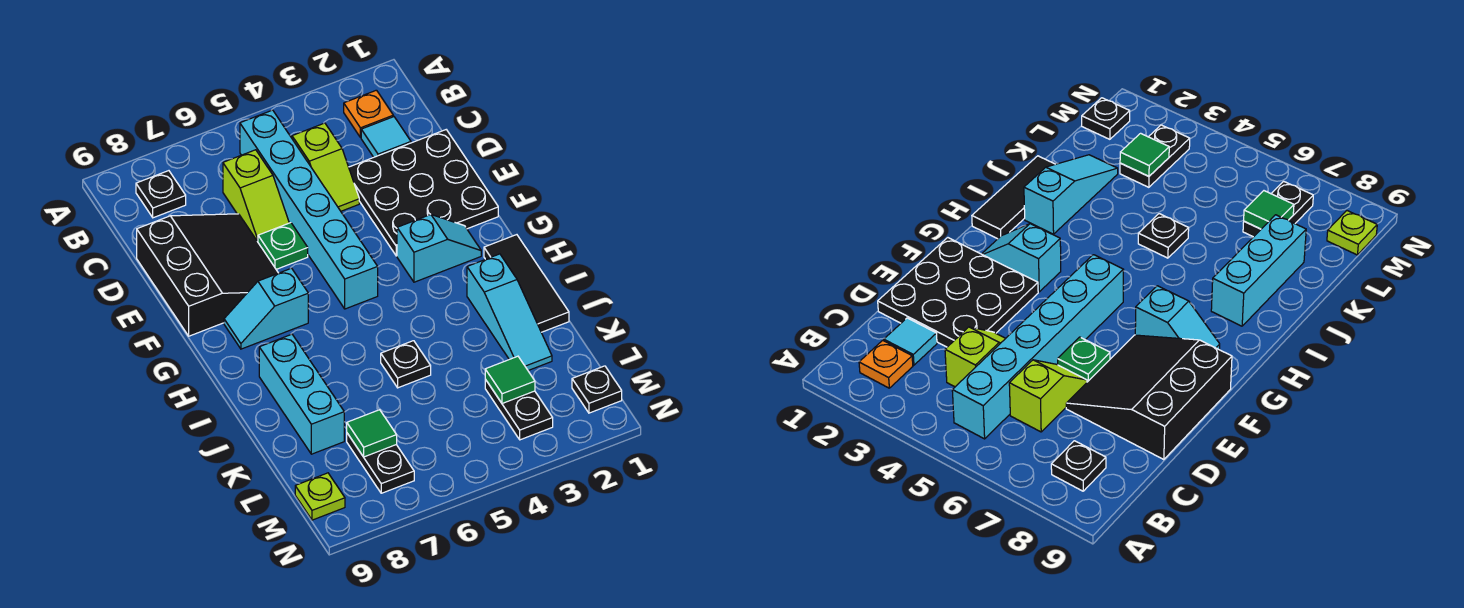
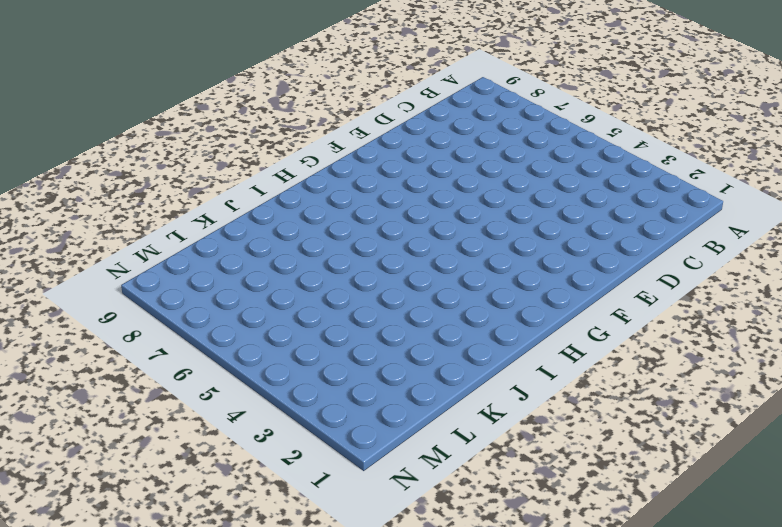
none -> orange 1x1 plate [344,90,393,138]
none -> cyan 1x6 brick [240,110,378,309]
none -> black 1x1 plate [136,171,186,218]

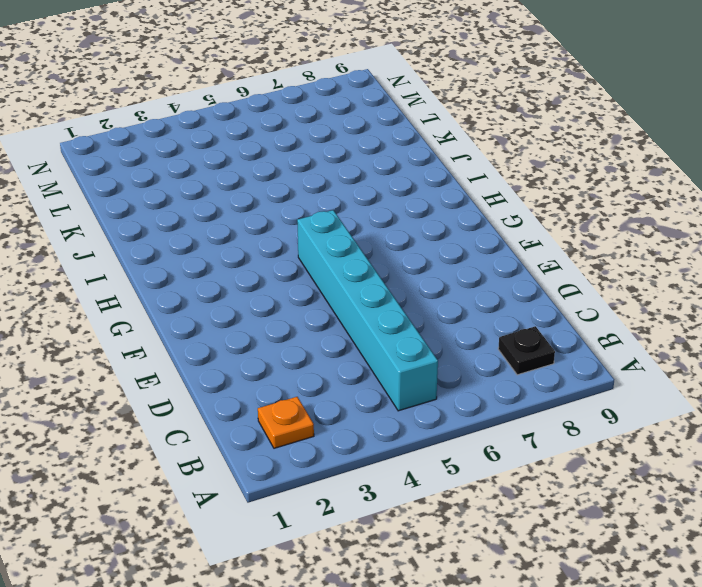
none -> cyan 1x1 tile [361,117,411,157]
none -> lime 1x2 slope [292,123,359,211]
none -> lime 1x2 slope [223,150,289,242]

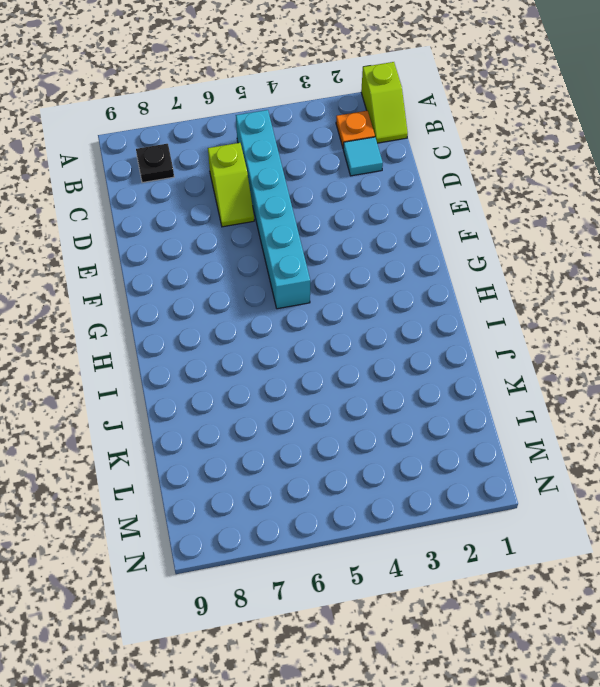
lime 1x2 slope [361,62,408,143] -> lime 1x2 slope moved to [292,123,359,211]
none -> black 3x3 plate [349,130,498,256]
none -> black 3x3 slope [137,214,278,336]
none -> green 1x1 plate [258,223,308,269]

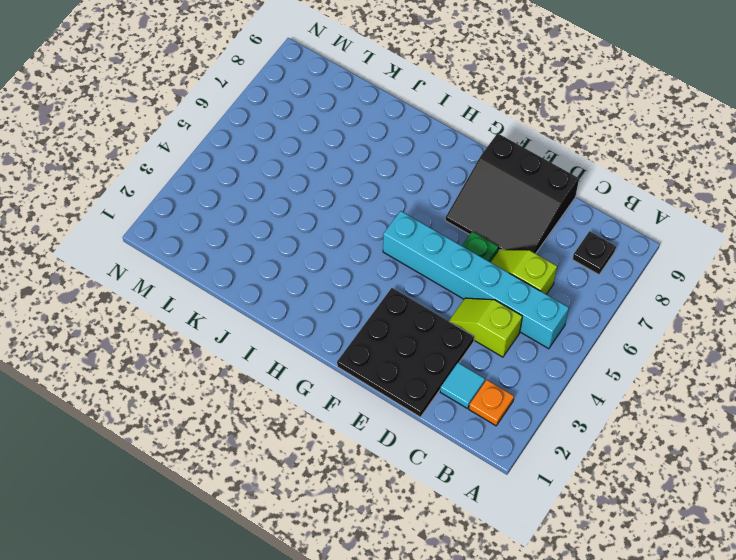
none -> cyan 1x2 slope [397,214,481,282]
none -> cyan 1x2 slope [224,268,308,349]
none -> black 1x3 tile [484,235,569,332]

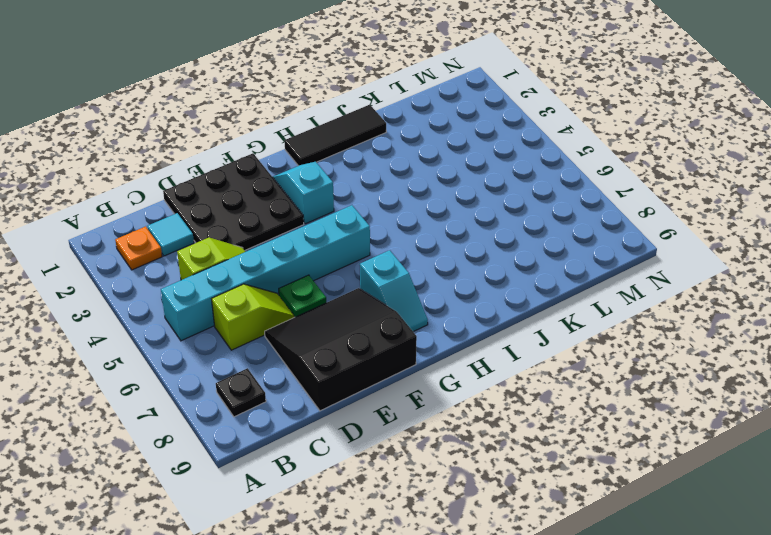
none -> cyan 1x3 slope [467,254,552,370]
none -> cyan 1x3 brick [259,334,344,454]
none -> black 1x1 plate [381,341,431,388]

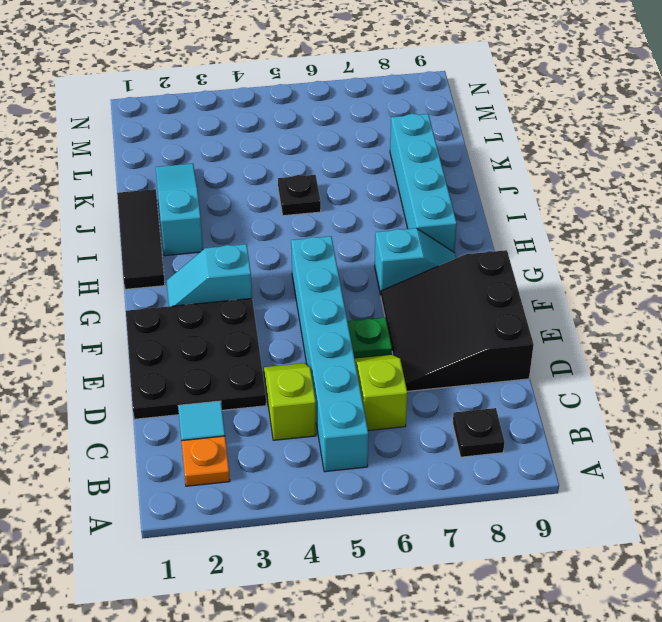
cyan 1x4 brick [390,114,457,253] -> cyan 1x3 brick [259,334,344,454]
none -> black 1x2 plate [485,379,553,440]
none -> black 1x2 plate [347,433,414,493]
none -> black 1x1 plate [572,366,622,413]

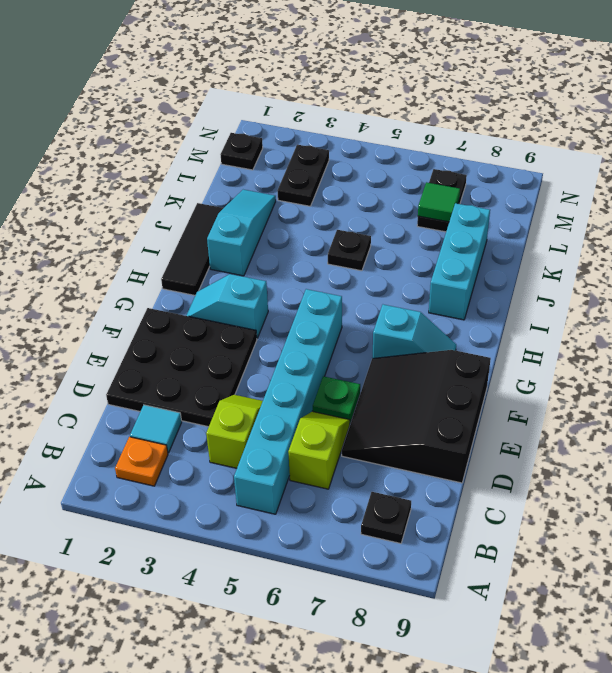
none -> lime 1x1 plate [295,473,345,520]
none -> green 1x1 tile [485,356,535,404]

